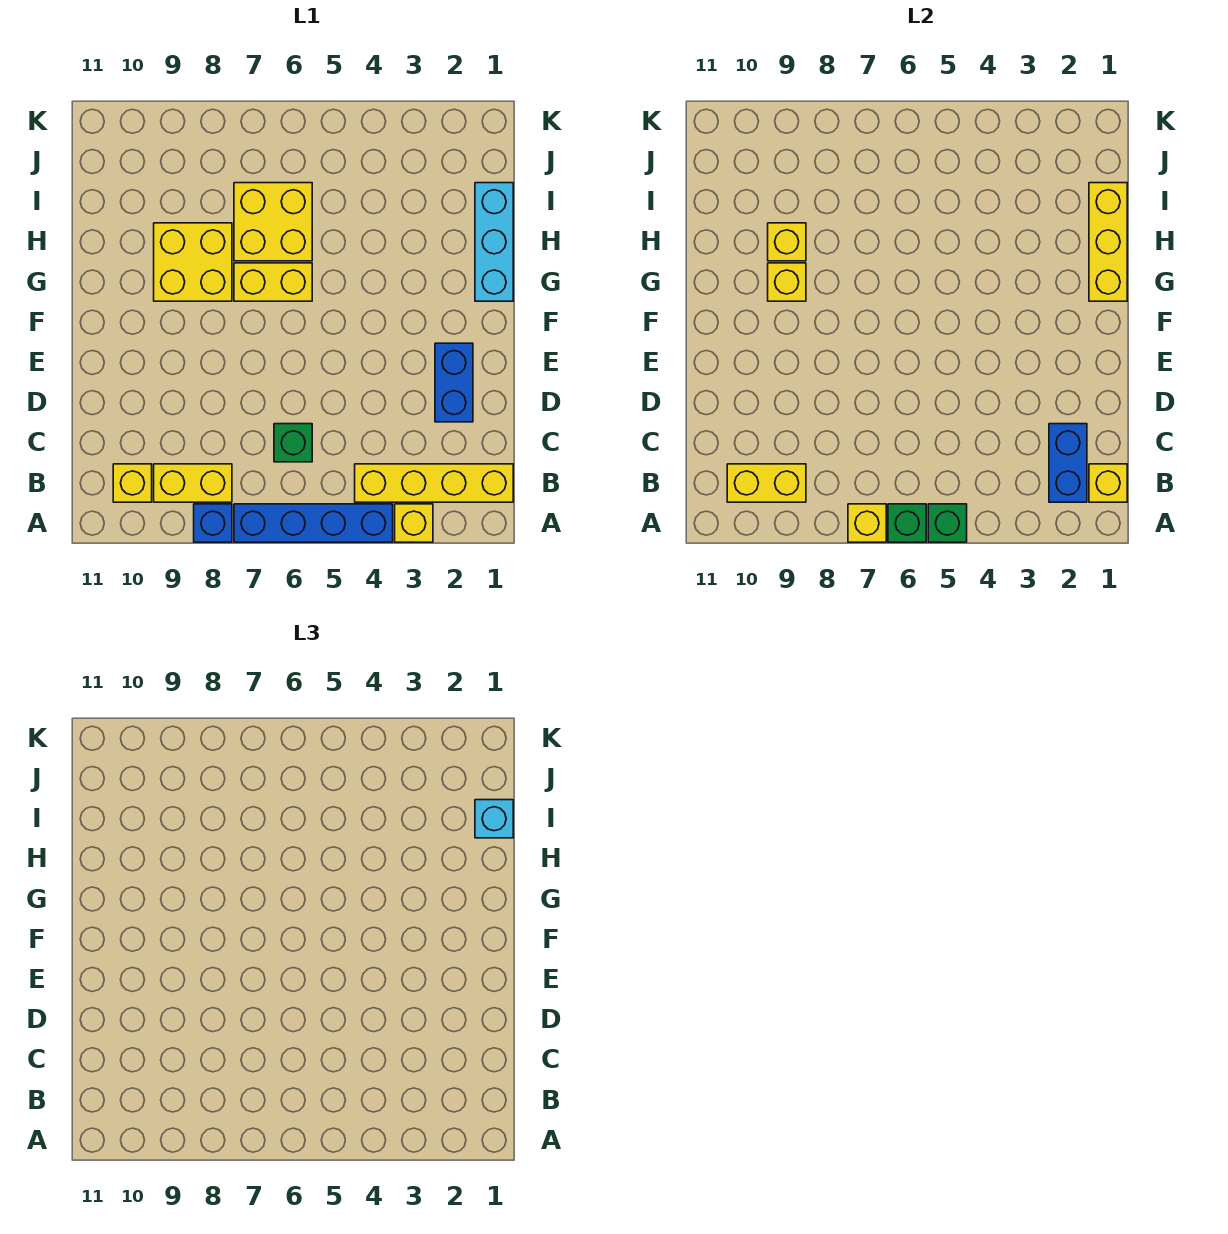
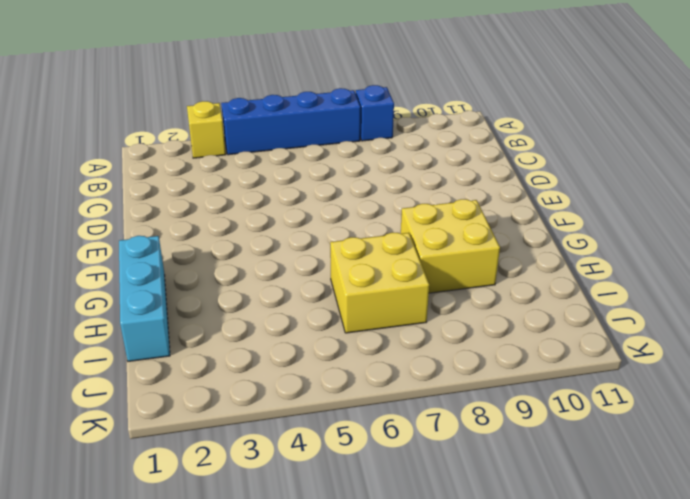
none -> yellow 1x4 brick [355,464,513,502]
none -> yellow 1x2 brick [154,464,232,502]
none -> yellow 1x1 brick [113,464,152,502]

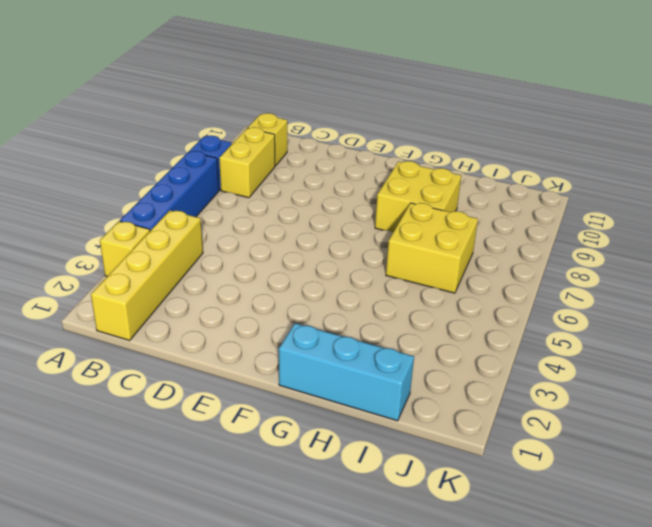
none -> green 1x1 brick [274,424,312,462]
none -> blue 1x2 brick [435,343,473,422]
none -> yellow 1x2 brick [234,263,312,301]

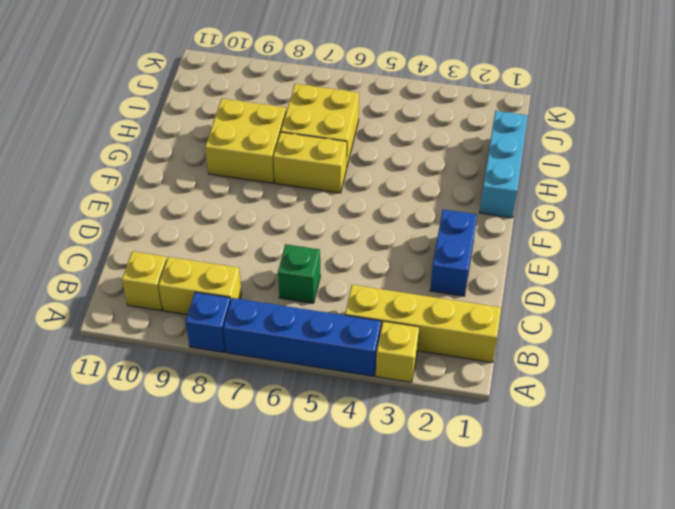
none -> green 1x1 brick [928,504,967,542]
none -> green 1x1 brick [888,504,926,542]
none -> yellow 1x1 brick [848,504,886,542]

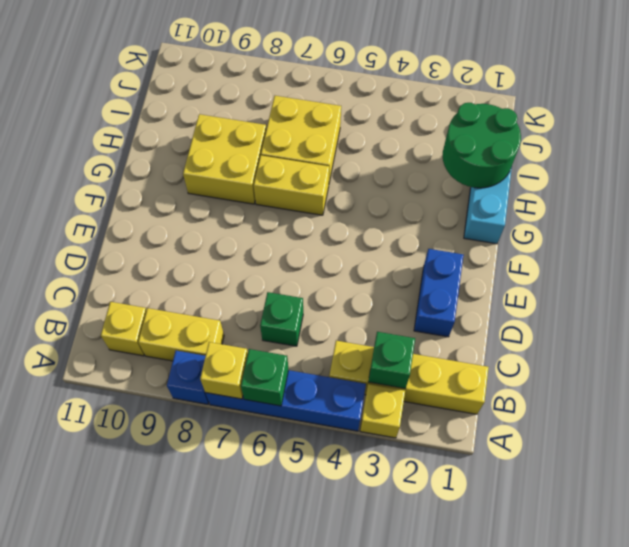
green 1x1 brick [368,332,415,389] -> green 1x1 brick moved to [928,504,967,542]
green 2x2 round brick [443,103,521,188] -> yellow 1x3 brick [1089,183,1127,301]
none -> yellow 1x1 brick [1089,464,1127,502]
none -> blue 1x2 brick [1049,424,1087,502]
none -> yellow 1x2 brick [727,464,806,502]

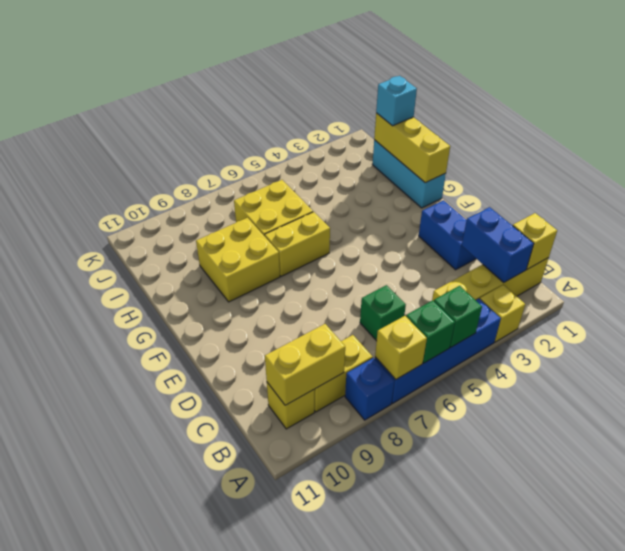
none -> yellow 1x1 brick [768,263,806,301]
none -> yellow 1x1 brick [768,223,806,261]

